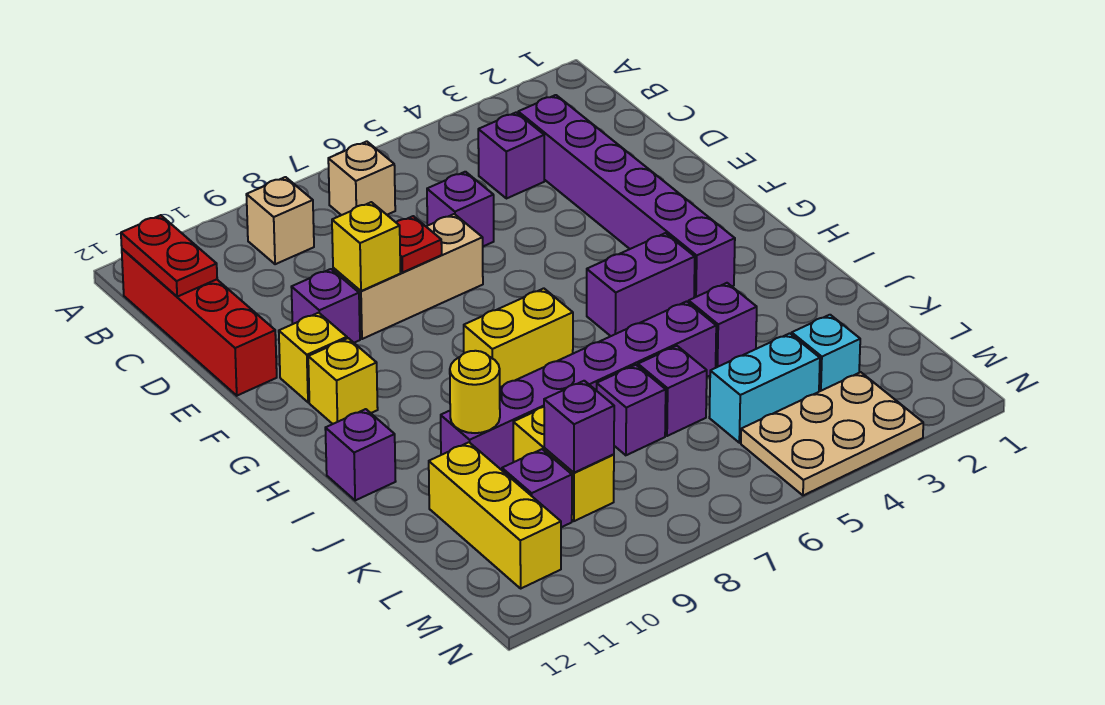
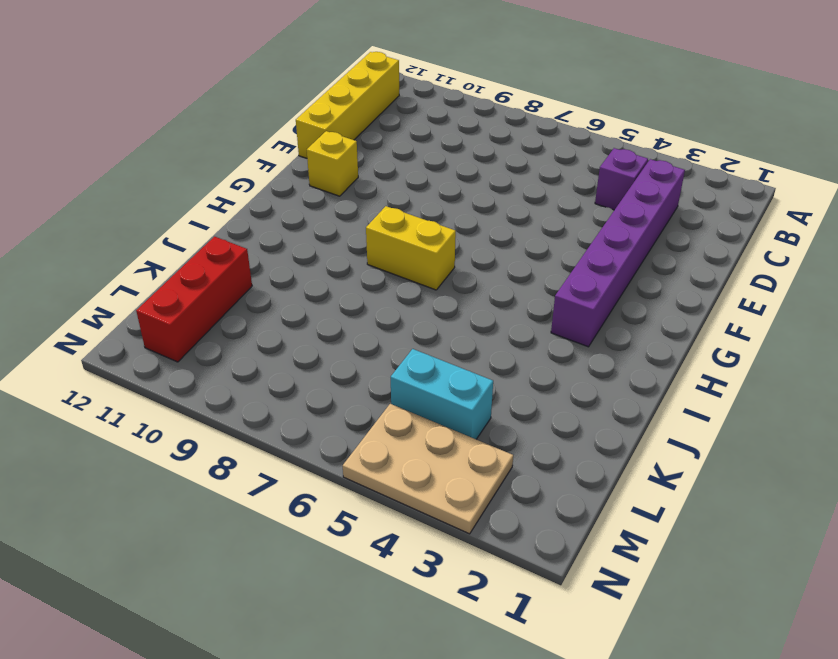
yellow 1x4 brick [296,52,399,158] -> red 1x4 brick [122,249,277,396]
red 1x3 brick [136,237,252,362] -> yellow 1x3 brick [429,442,561,588]
none -> tan 1x1 brick [328,141,395,215]
none -> tan 1x1 brick [246,177,314,264]
none -> purple 1x1 brick [427,172,494,246]

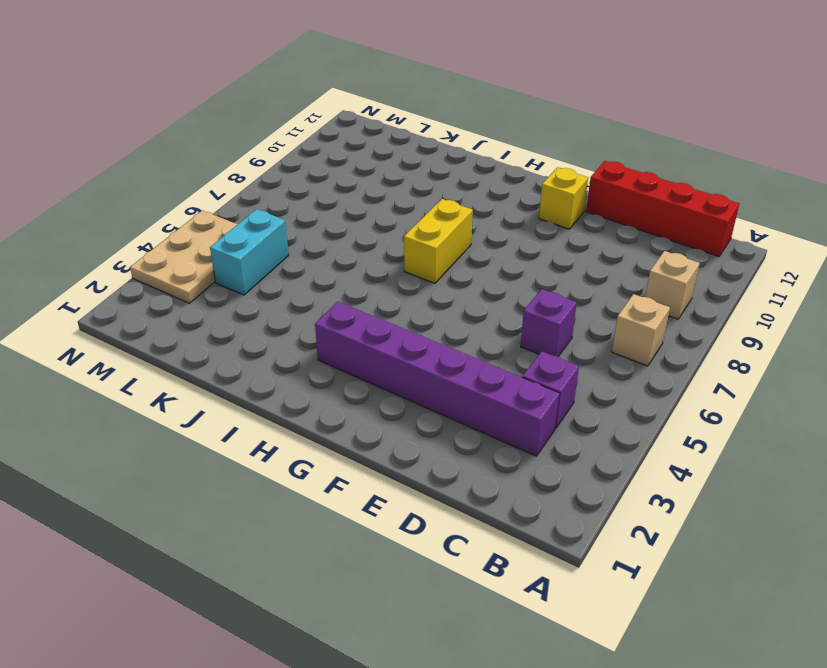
none -> tan 1x3 brick [333,214,483,339]
none -> purple 1x1 brick [291,269,360,343]
none -> yellow 1x1 brick [308,338,378,424]

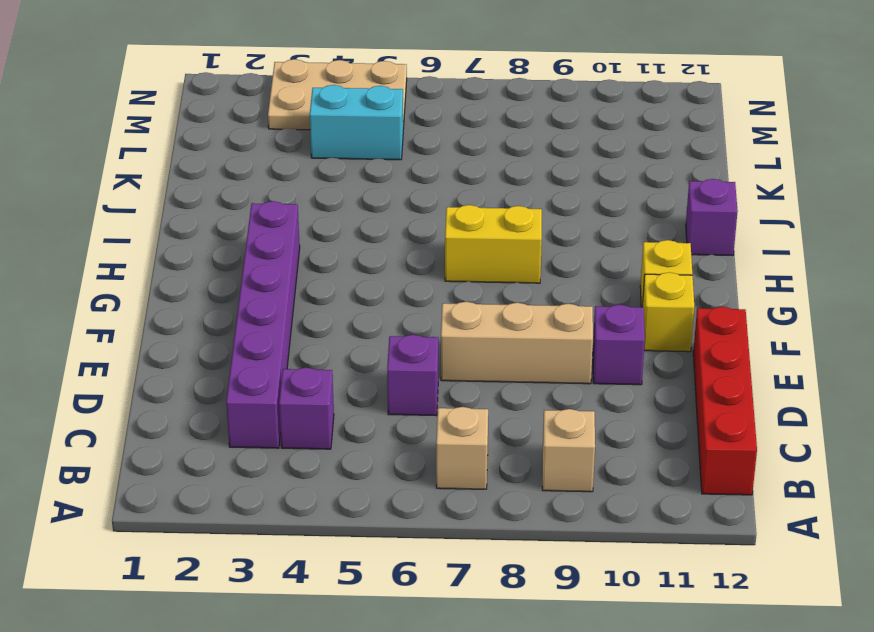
none -> purple 1x2 brick [587,233,695,336]
none -> purple 1x1 brick [689,283,757,368]
none -> purple 1x6 brick [441,301,716,470]

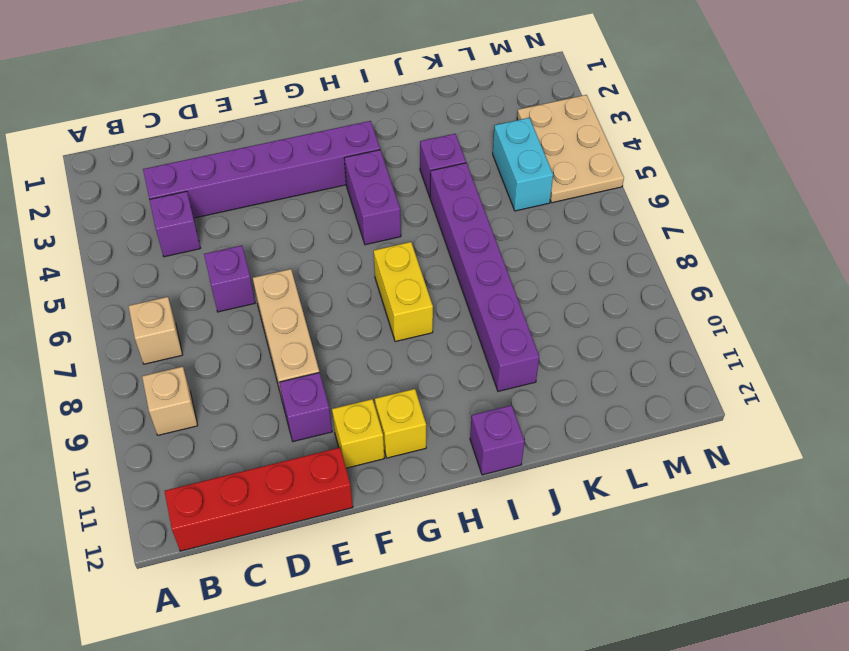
none -> purple 1x1 brick [638,346,707,436]
none -> purple 1x1 brick [597,365,666,455]
none -> yellow 1x2 brick [513,407,614,521]

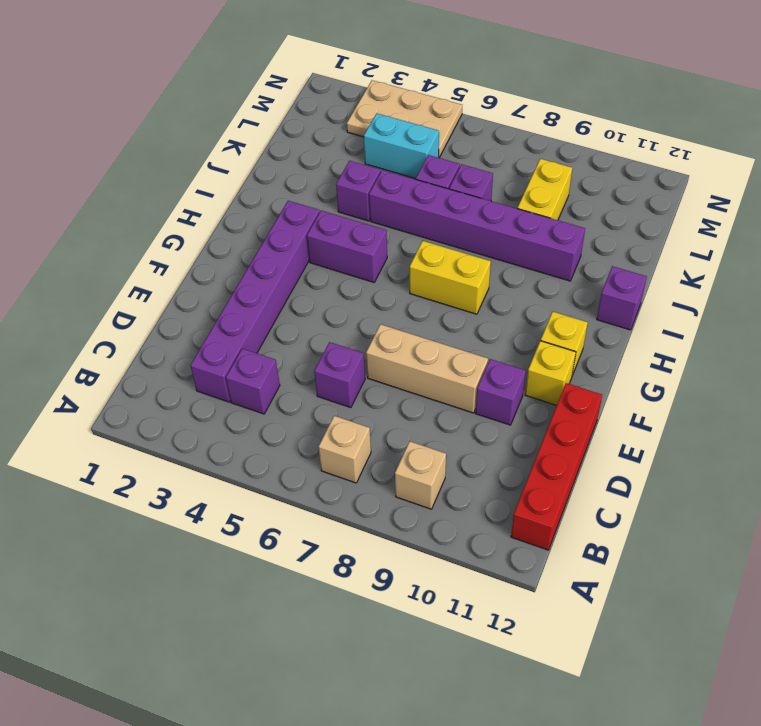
none -> yellow 1x3 brick [429,442,561,588]
none -> cyan 1x1 brick [792,315,860,392]
none -> purple 1x1 brick [502,449,572,527]

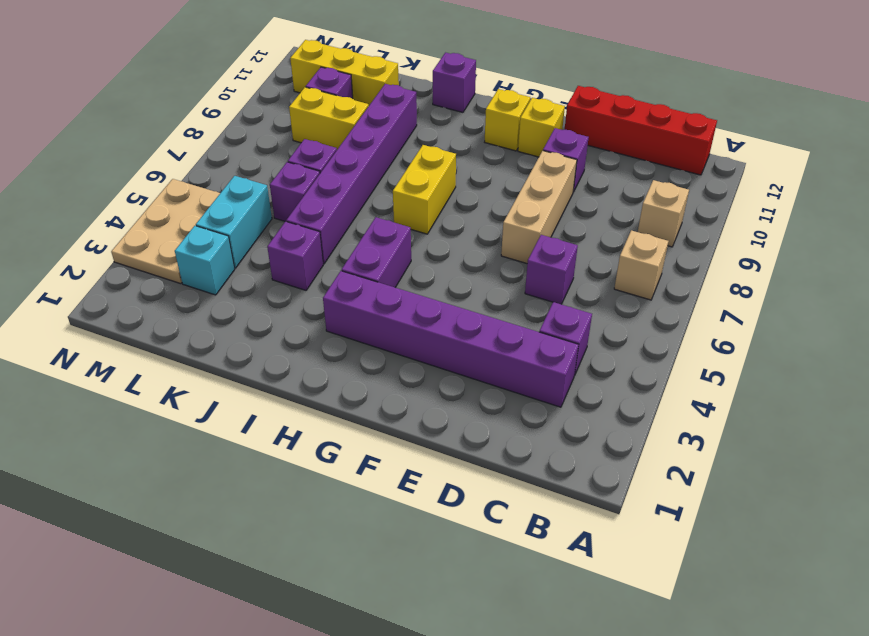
none -> red 1x2 plate [121,215,217,297]
none -> red 1x1 plate [396,216,442,273]
none -> yellow 1x1 brick [332,202,400,291]

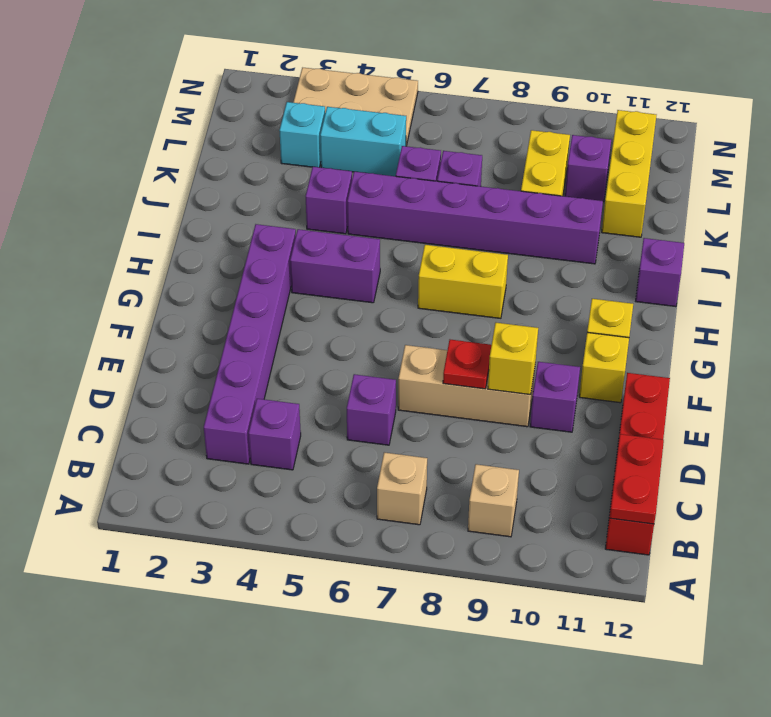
none -> yellow 1x1 round brick [450,351,500,433]
none -> purple 1x1 brick [544,381,614,473]

